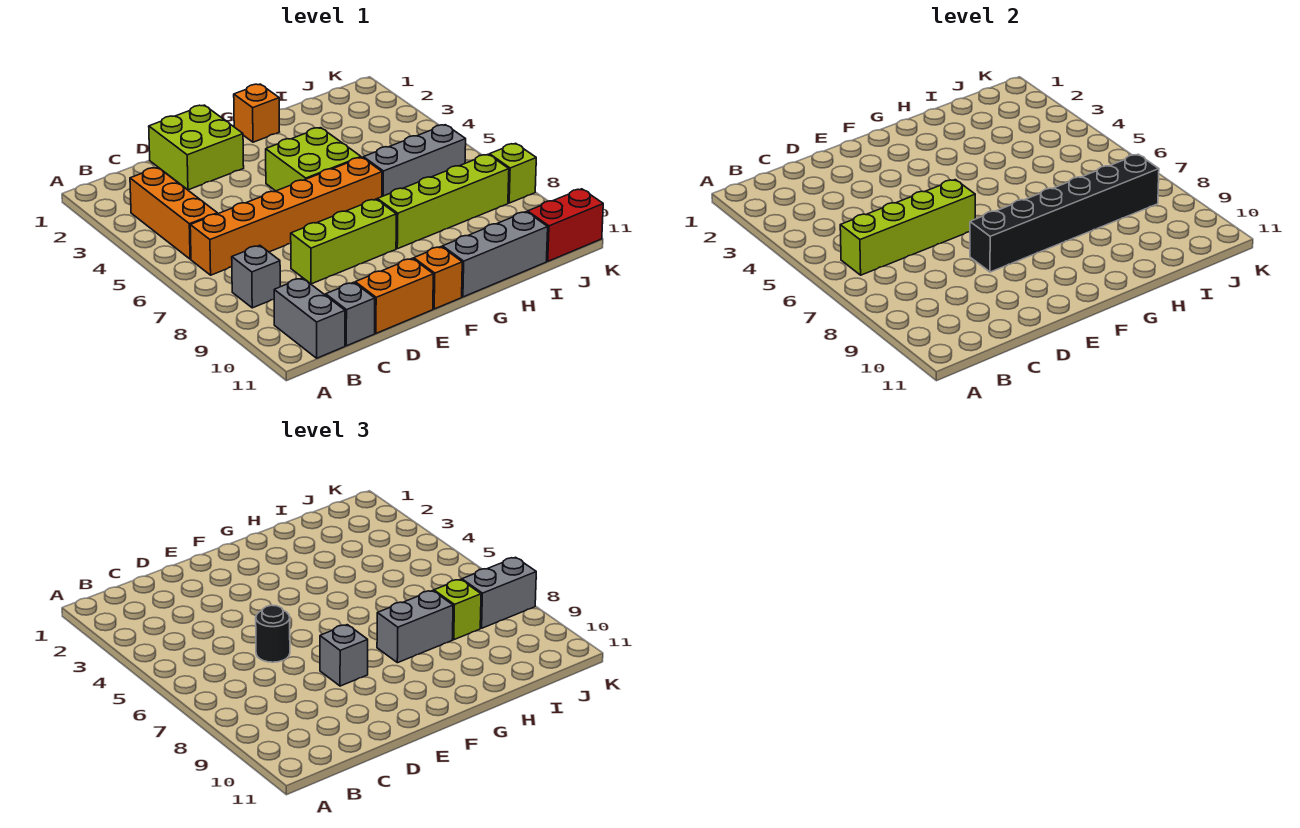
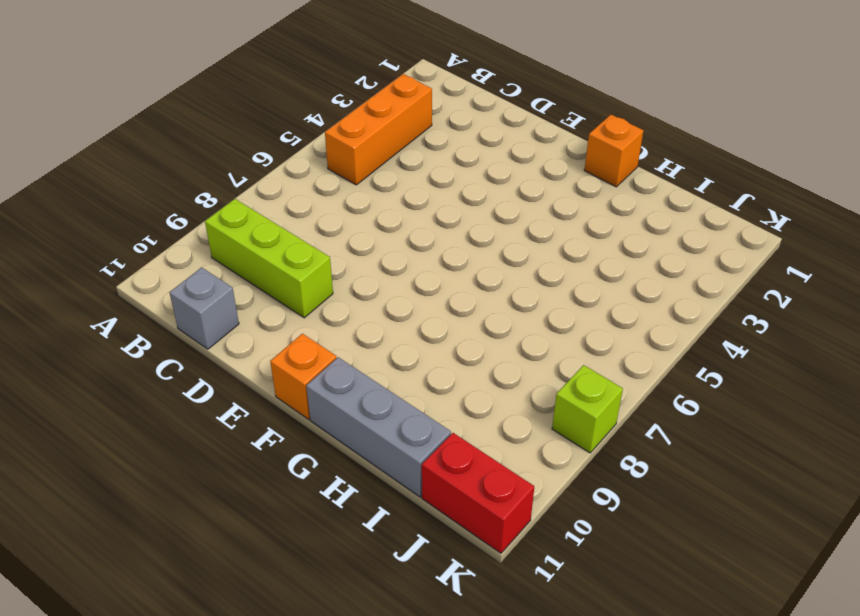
lime 1x3 brick [205,199,333,318] -> lime 1x3 brick moved to [291,199,396,284]
none -> orange 1x6 brick [190,157,382,275]
none -> grey 1x1 brick [232,246,280,308]
none -> grey 1x2 brick [274,278,345,358]

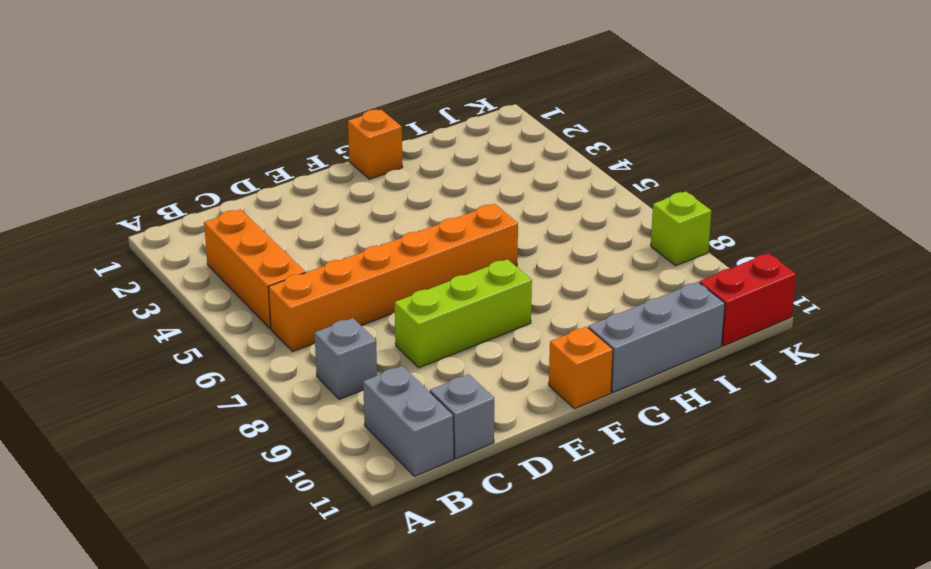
none -> lime 2x2 brick [149,105,244,190]
none -> orange 1x2 brick [355,258,433,333]
none -> lime 2x2 brick [266,128,361,191]

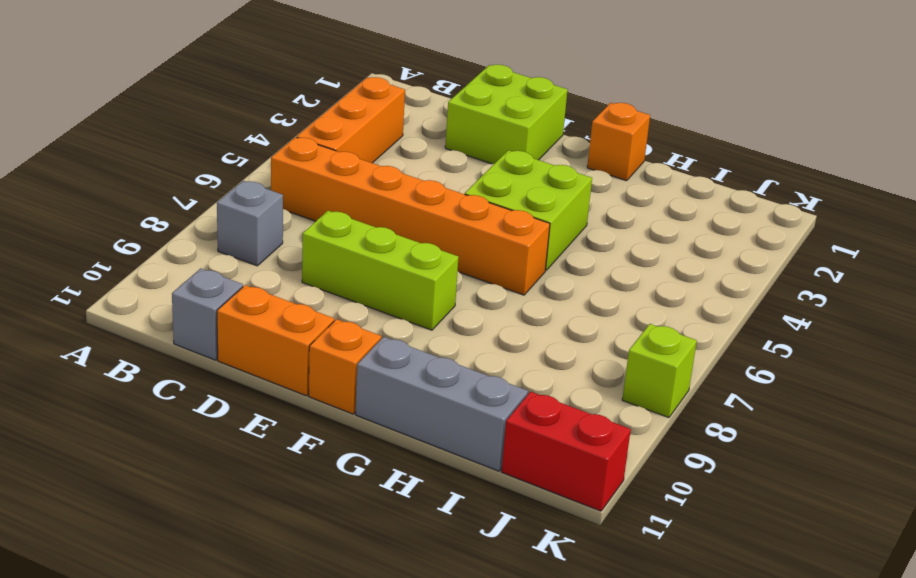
none -> grey 1x2 brick [274,278,345,358]
none -> lime 1x4 brick [377,154,509,249]
none -> grey 1x3 brick [363,125,466,196]

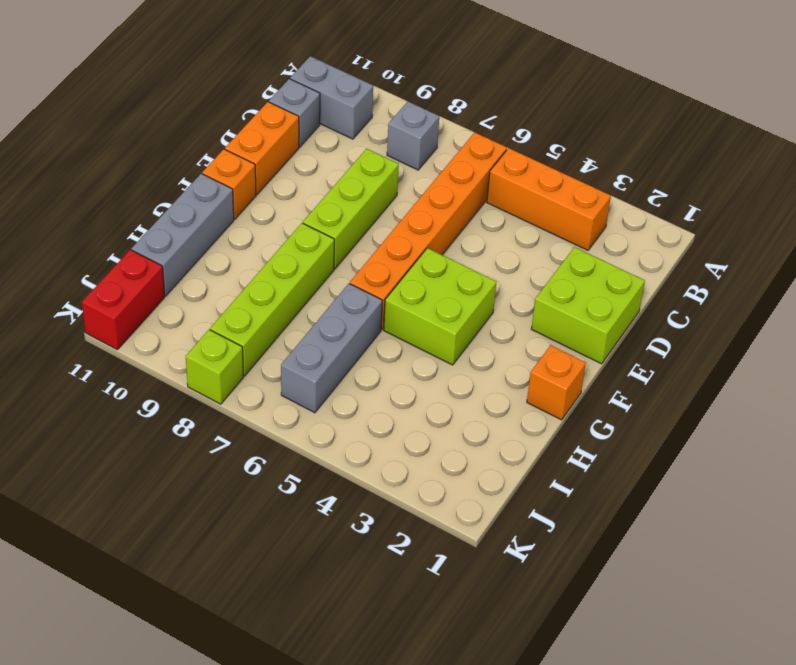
none -> lime 1x4 brick [840,180,975,275]
none -> black 1x6 brick [970,154,1159,272]
none -> black 1x1 round brick [256,605,290,662]

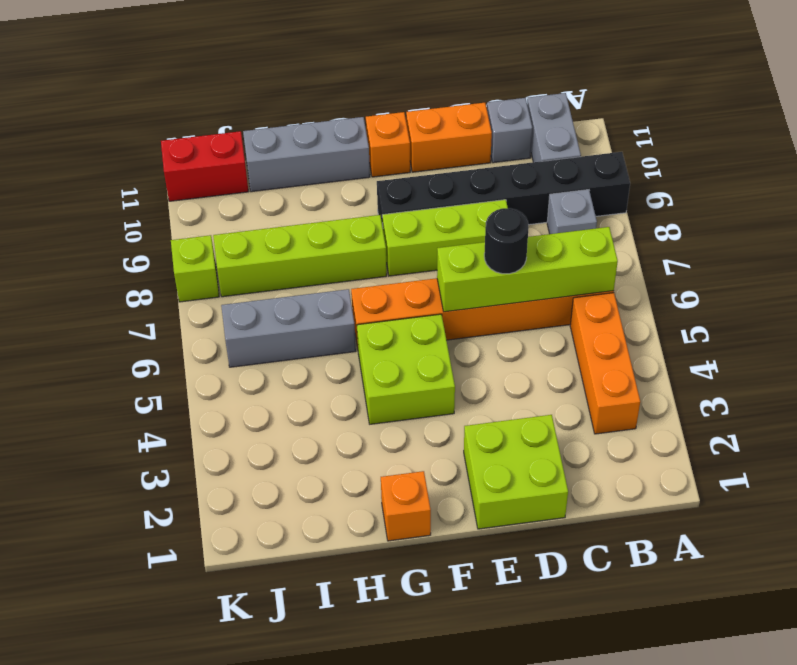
black 1x6 brick [377,152,630,227] -> black 1x6 brick moved to [970,154,1159,272]
none -> grey 1x1 brick [320,625,368,686]
none -> grey 1x2 brick [377,591,453,663]
none -> lime 1x1 brick [434,579,481,640]

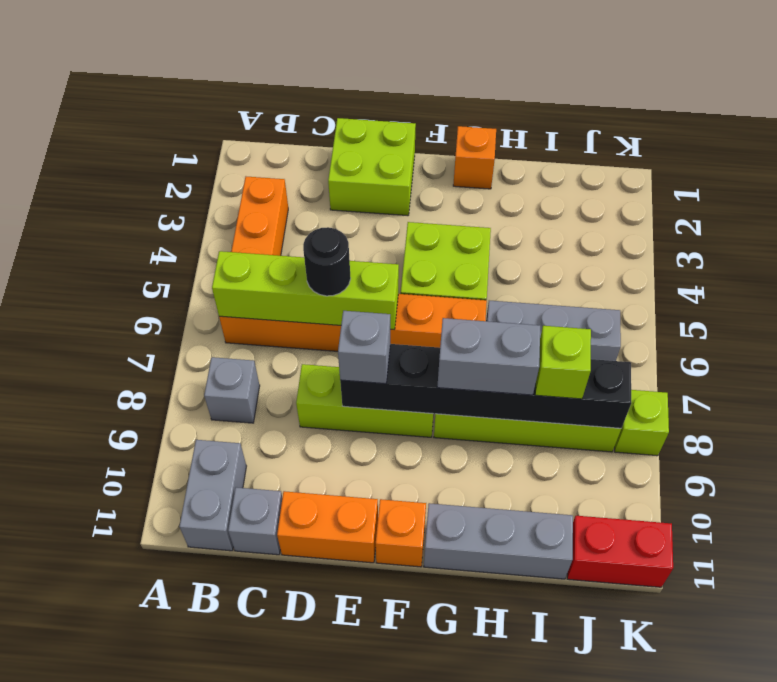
none -> grey 1x2 brick [462,557,536,628]

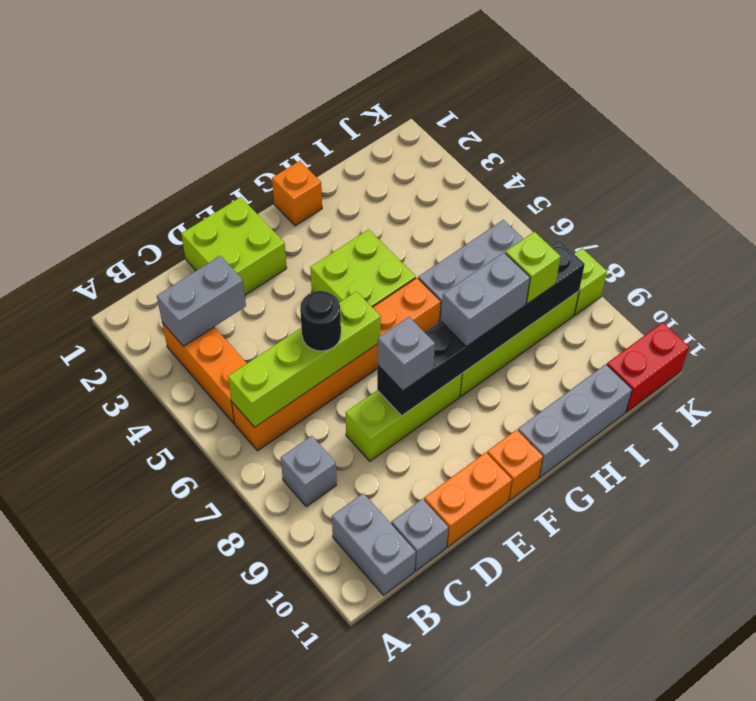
grey 1x2 brick [157,256,246,346] -> grey 1x2 brick moved to [462,557,536,628]

